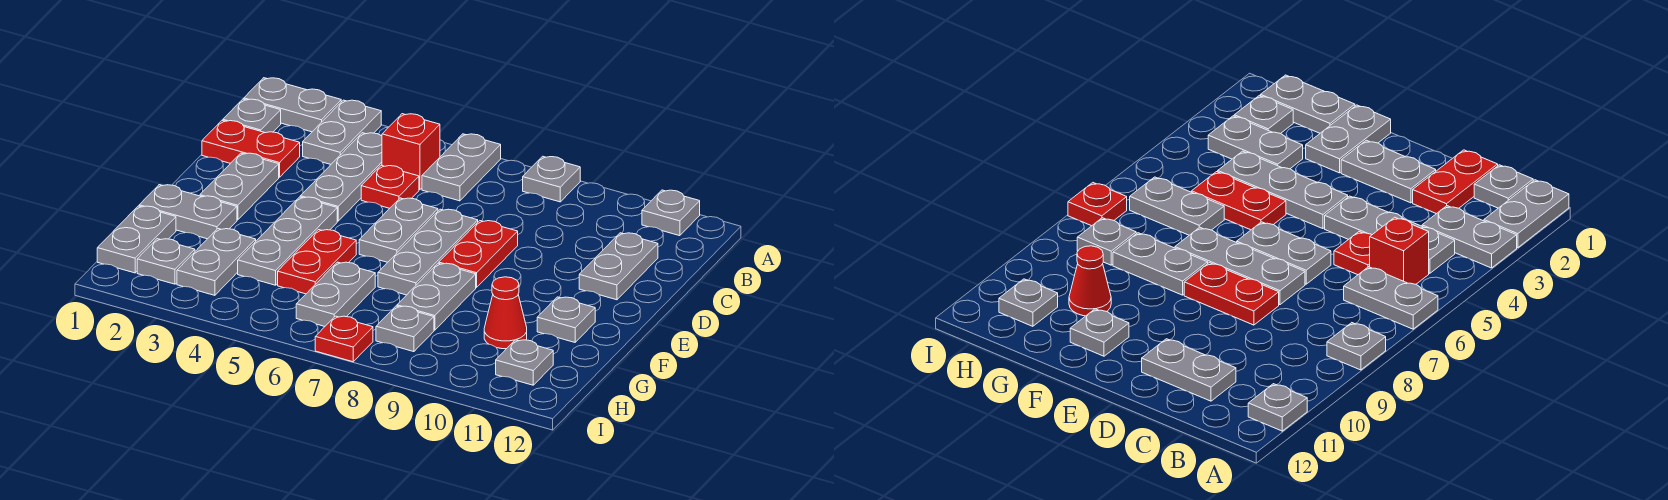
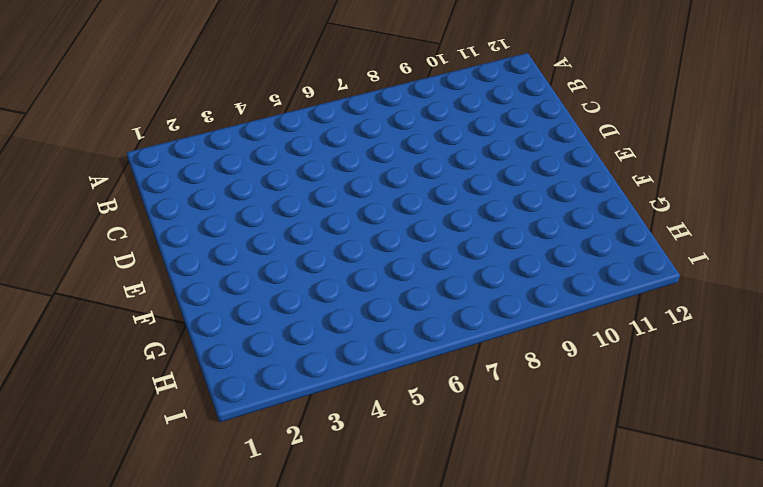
none -> grey 1x2 plate [244,78,341,132]
none -> grey 1x2 plate [303,100,381,164]
none -> grey 1x2 plate [422,134,501,201]

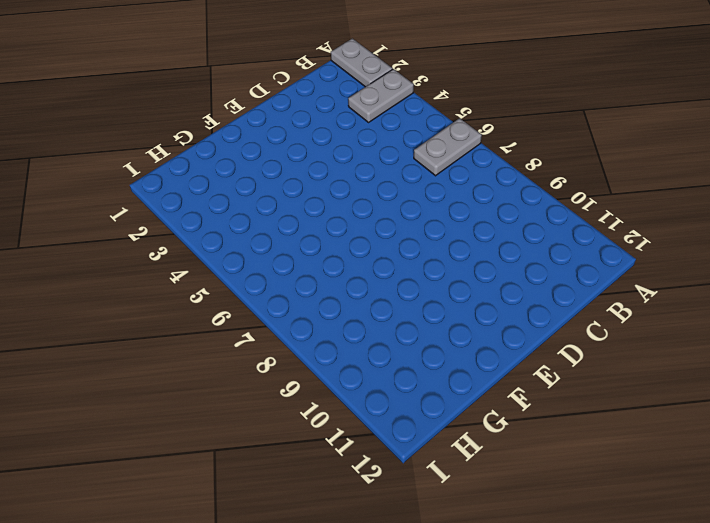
none -> grey 1x1 plate [523,156,580,202]
none -> grey 1x1 plate [642,190,700,236]
none -> grey 1x1 plate [223,99,281,133]

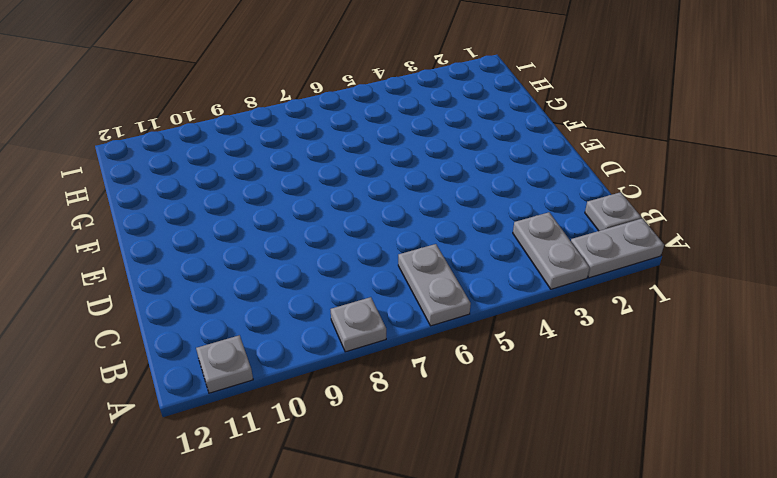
none -> grey 1x3 plate [300,133,382,221]
none -> red 1x1 brick [382,114,440,190]
none -> red 1x2 plate [202,121,300,177]

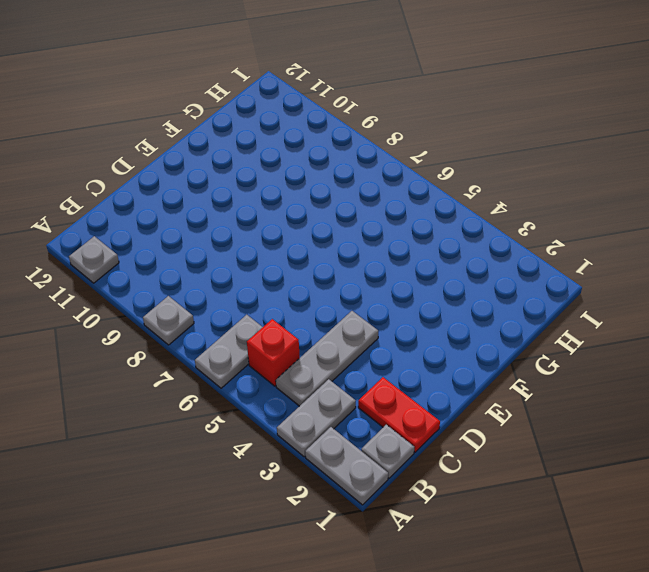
none -> red 1x1 plate [361,165,419,208]
none -> grey 1x2 plate [579,233,658,300]
none -> grey 1x2 plate [200,153,279,220]

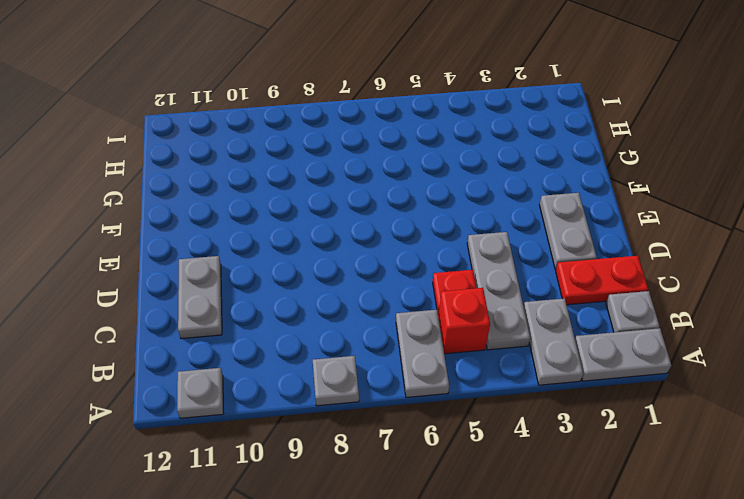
none -> grey 1x2 plate [359,198,438,262]
none -> grey 1x3 plate [378,209,478,295]
none -> red 1x2 plate [439,221,518,287]

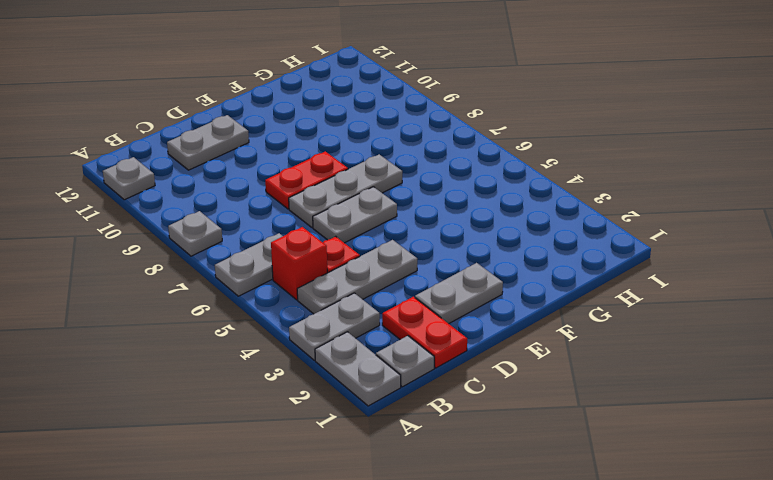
none -> grey 1x3 plate [238,197,337,285]
none -> grey 1x2 plate [139,185,237,239]
none -> red 1x2 plate [278,230,356,294]

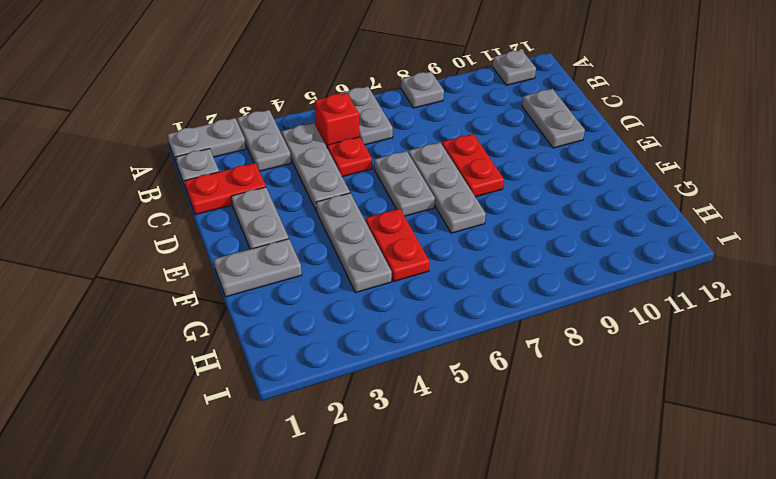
none -> grey 1x2 plate [397,263,476,330]
none -> grey 1x1 plate [537,297,595,342]
none -> grey 1x2 plate [97,206,176,273]

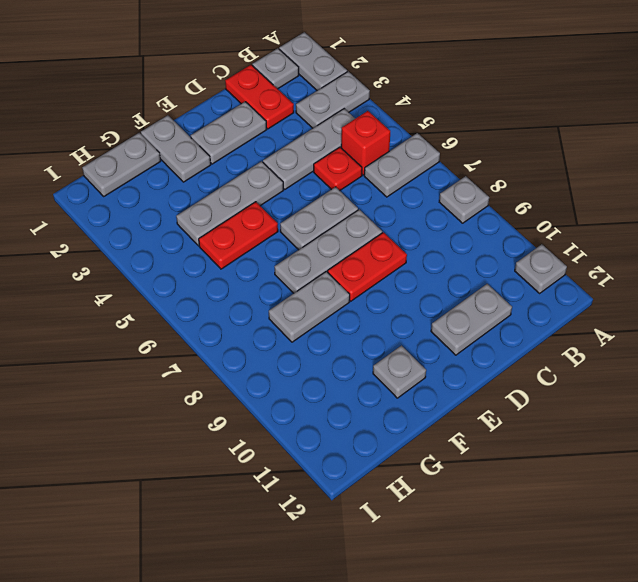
none -> grey 1x2 plate [177,229,256,295]
none -> grey 1x2 plate [296,262,375,326]
none -> red 1x1 cone [484,277,527,349]

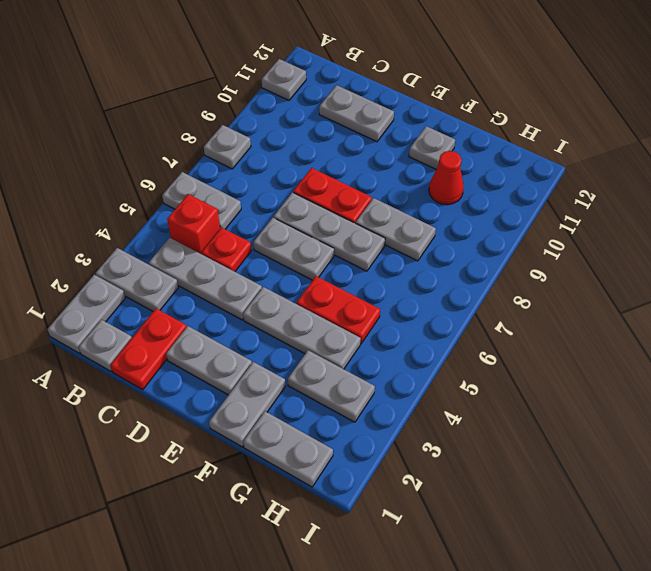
none -> grey 1x2 plate [296,262,375,326]
none -> grey 1x1 plate [137,239,195,284]
none -> grey 1x1 plate [376,306,434,352]

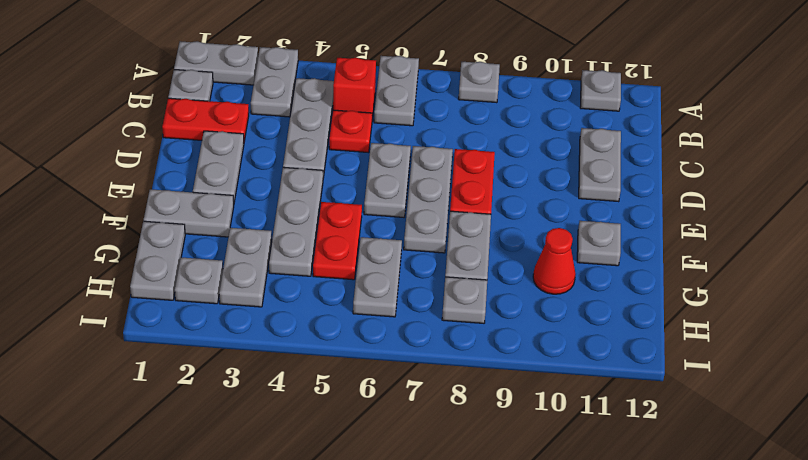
none -> grey 1x1 plate [496,340,553,385]
none -> red 1x1 plate [315,316,373,362]

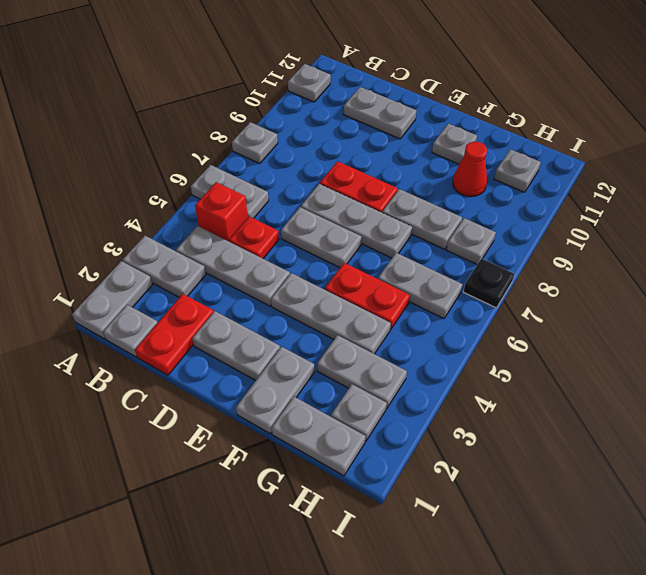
black 1x1 plate [463,259,514,308] -> red 1x1 plate [315,316,373,362]

